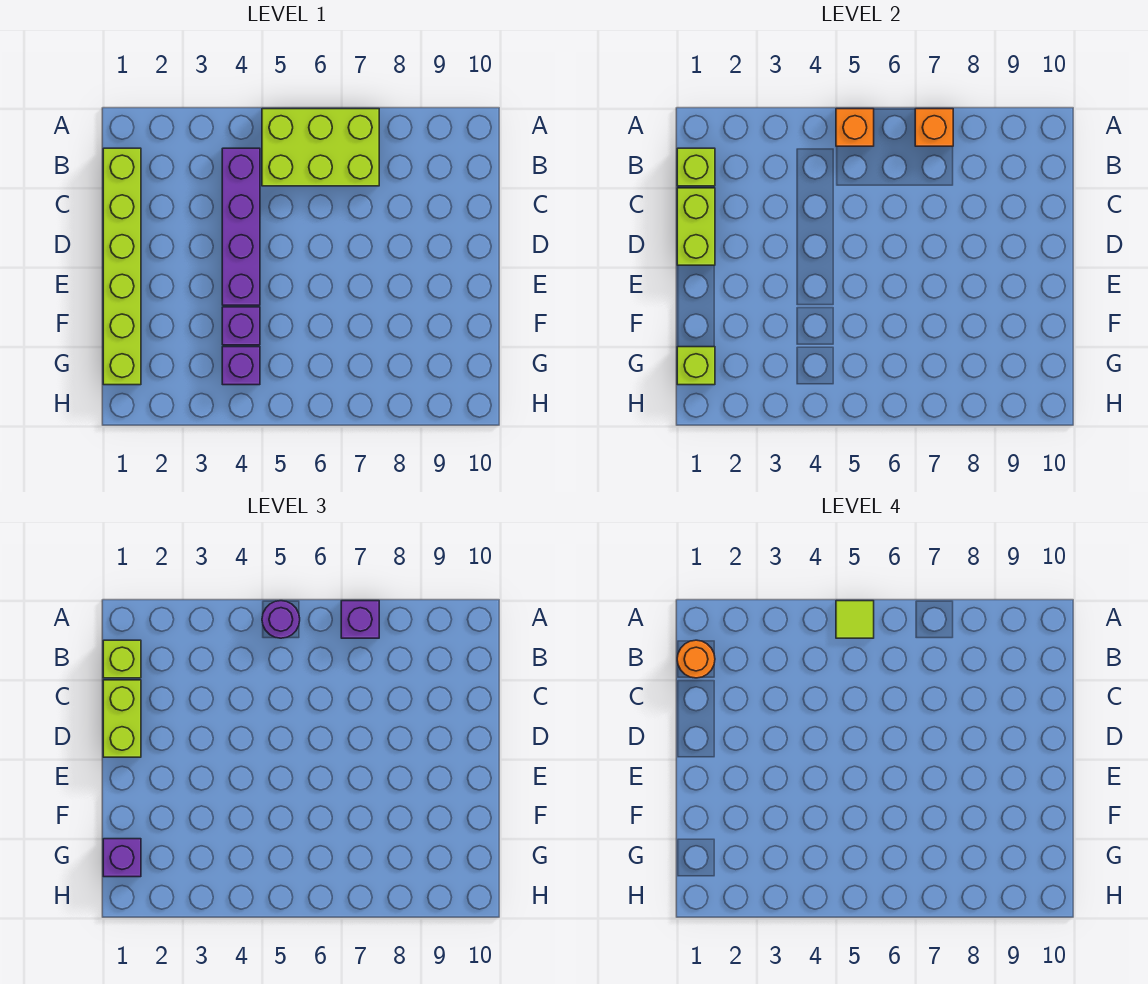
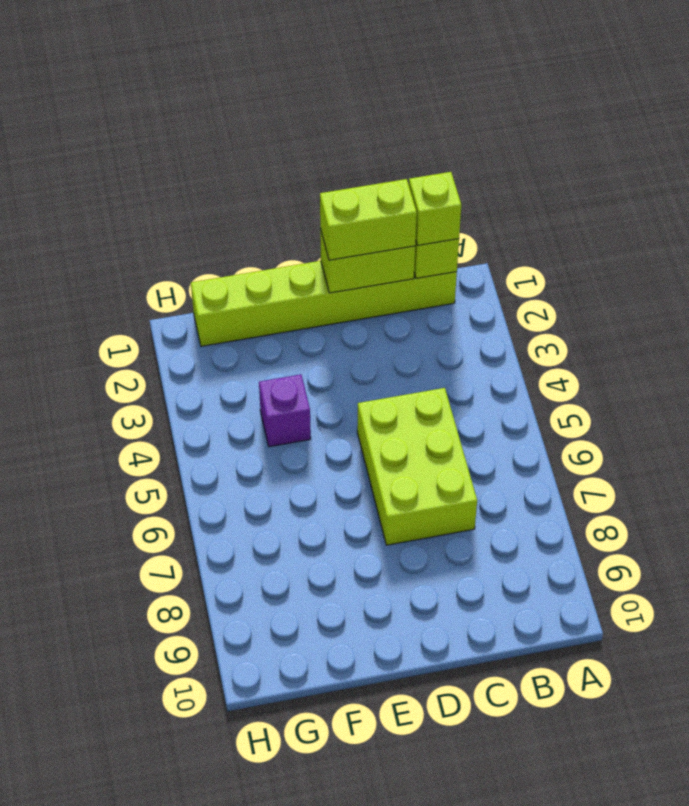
lime 2x3 brick [357,388,477,545] -> lime 2x3 brick moved to [262,109,379,186]
none -> purple 1x4 brick [222,148,260,305]
none -> purple 1x1 brick [222,347,260,385]
none -> orange 1x1 brick [836,109,874,146]

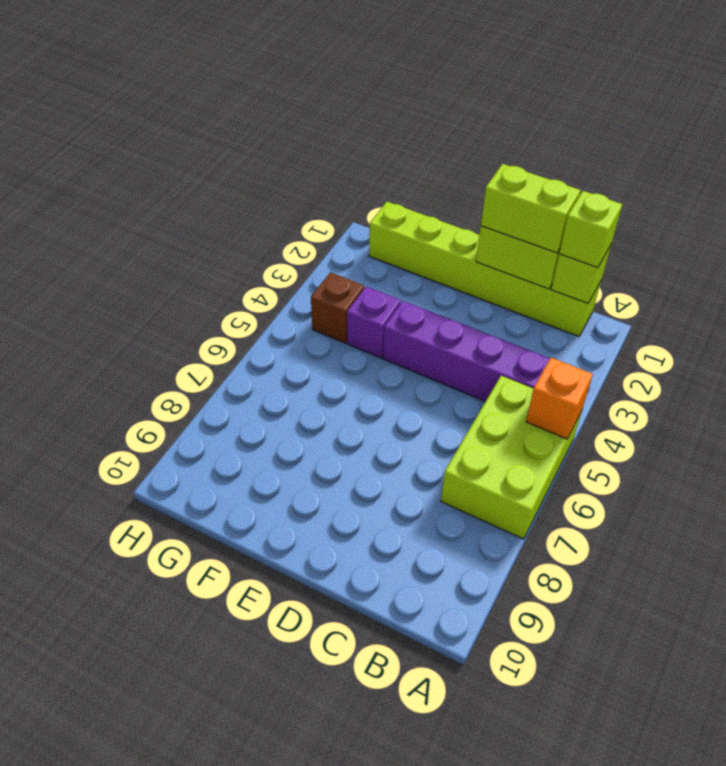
brown 1x1 brick [311,272,364,343] -> purple 1x1 brick [222,347,260,385]
none -> orange 1x1 brick [915,109,953,146]
none -> lime 1x1 brick [677,347,715,385]
none -> purple 1x1 round brick [262,601,300,638]

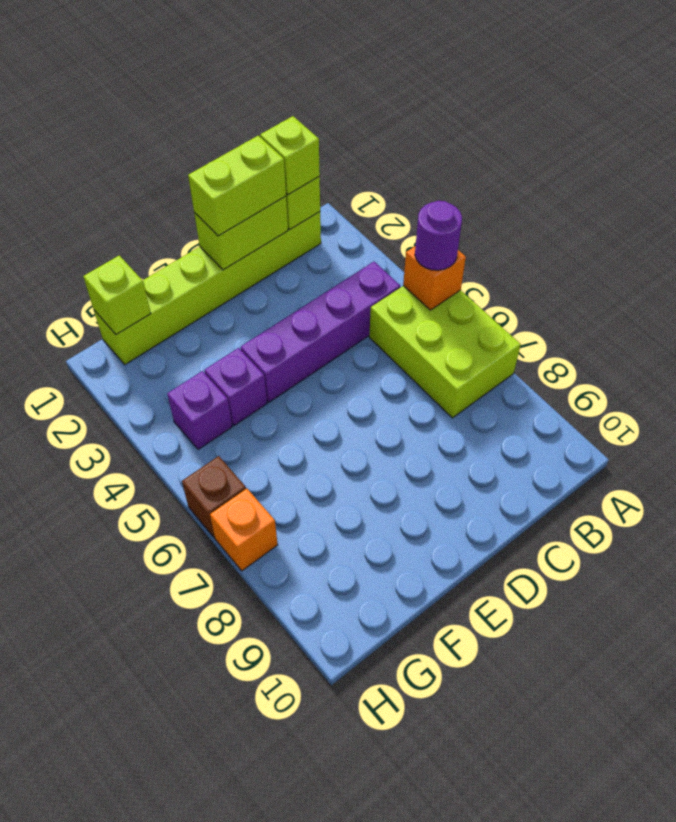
brown 1x1 brick [182,456,246,537] -> none
orange 1x1 brick [210,489,278,571] -> orange 1x1 brick moved to [915,109,953,146]
none -> purple 1x1 brick [341,601,379,638]
none -> purple 1x1 brick [103,839,141,877]
none -> lime 1x1 tile [836,601,874,638]

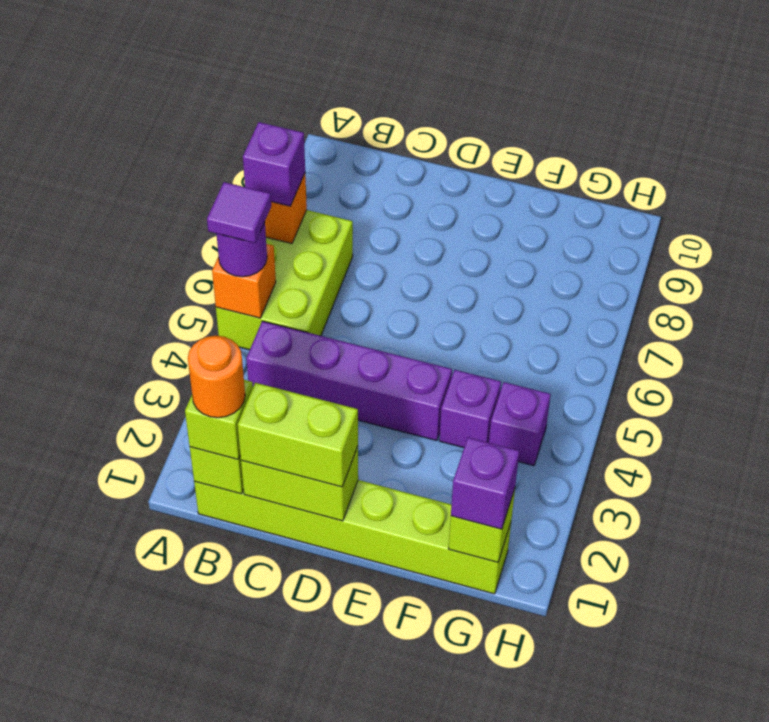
purple 1x1 tile [207,182,271,243] -> lime 1x1 tile [836,601,874,638]

